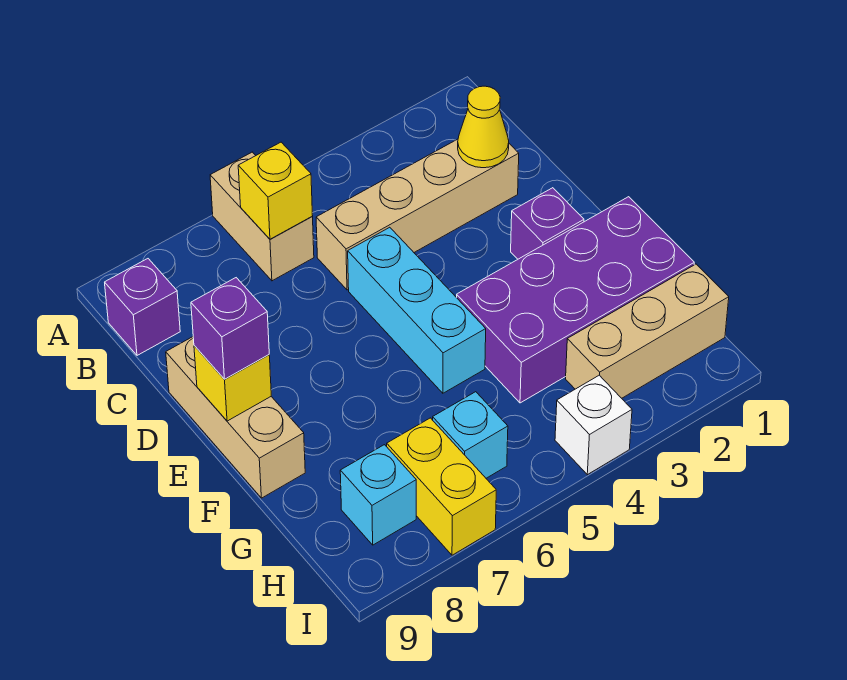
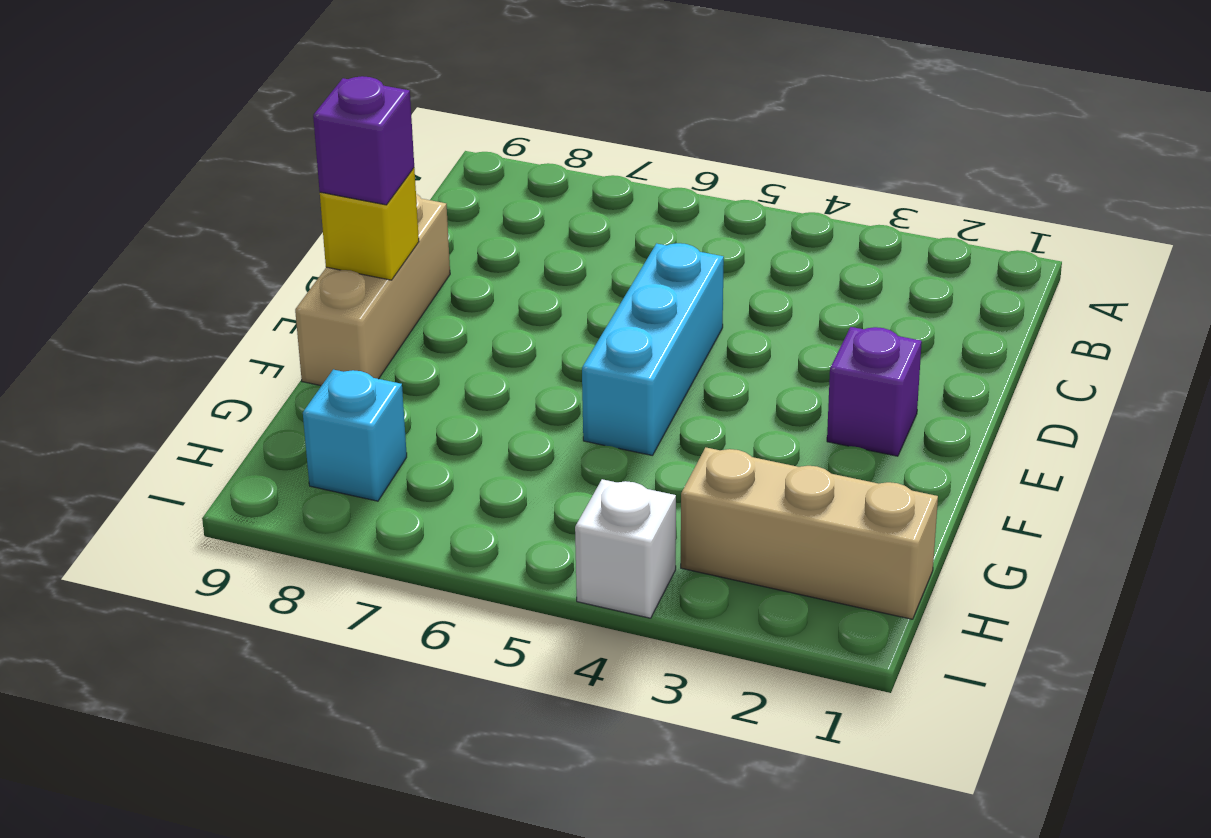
none -> tan 1x2 brick [210,152,314,281]
none -> purple 1x1 brick [105,259,180,355]
none -> tan 1x4 brick [316,139,519,290]

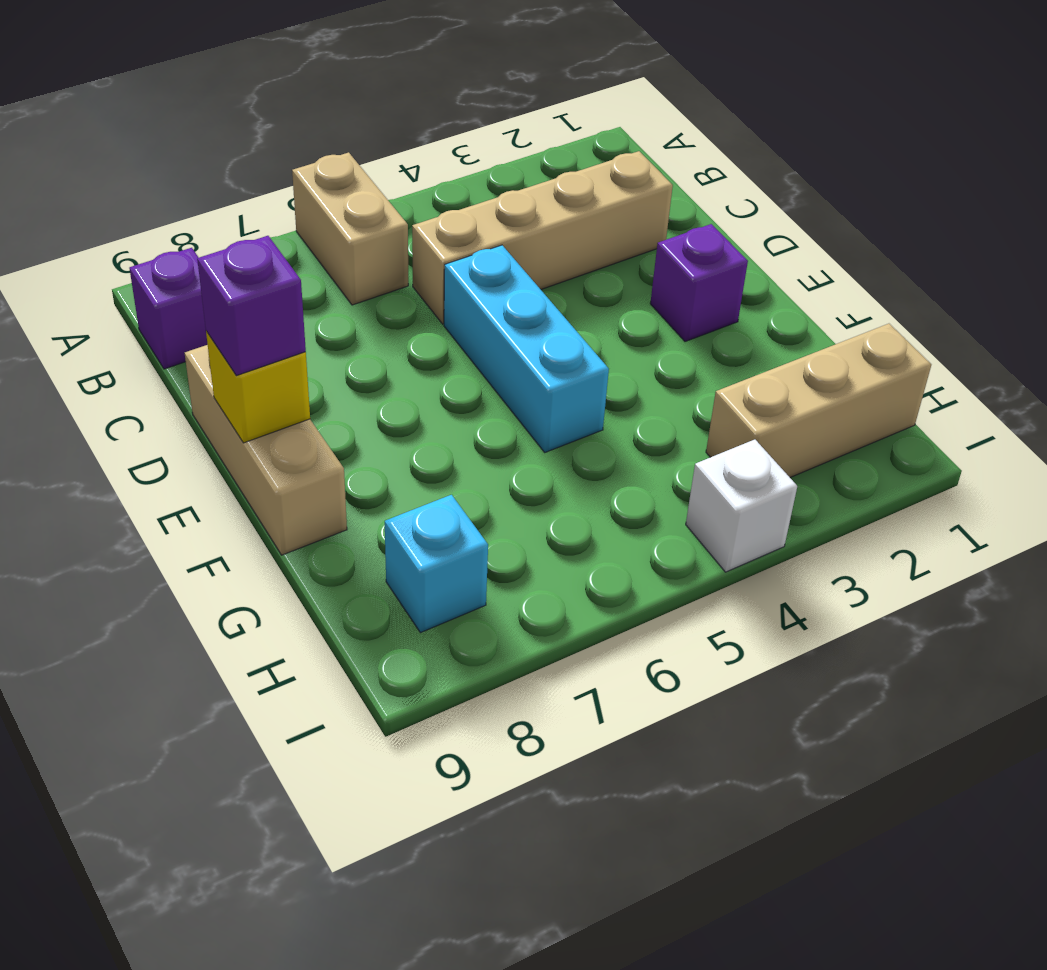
none -> purple 2x4 brick [457,197,694,403]
none -> cyan 1x1 brick [433,392,508,478]
none -> yellow 1x2 brick [387,418,496,555]

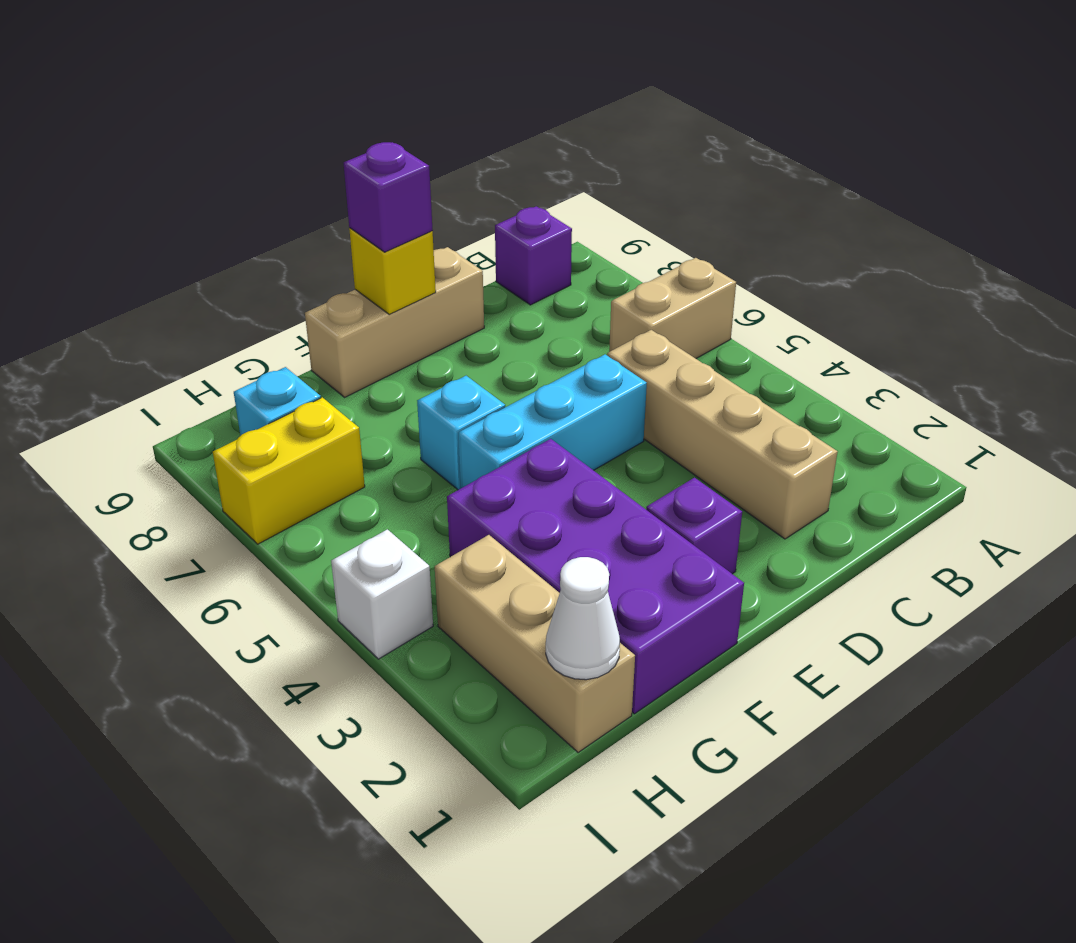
cyan 1x1 brick [417,376,505,490] -> cyan 1x1 brick moved to [433,392,508,478]
white 1x1 cone [546,557,620,680] -> none
none -> yellow 1x1 brick [238,142,313,239]
none -> yellow 1x1 cone [458,86,509,168]

